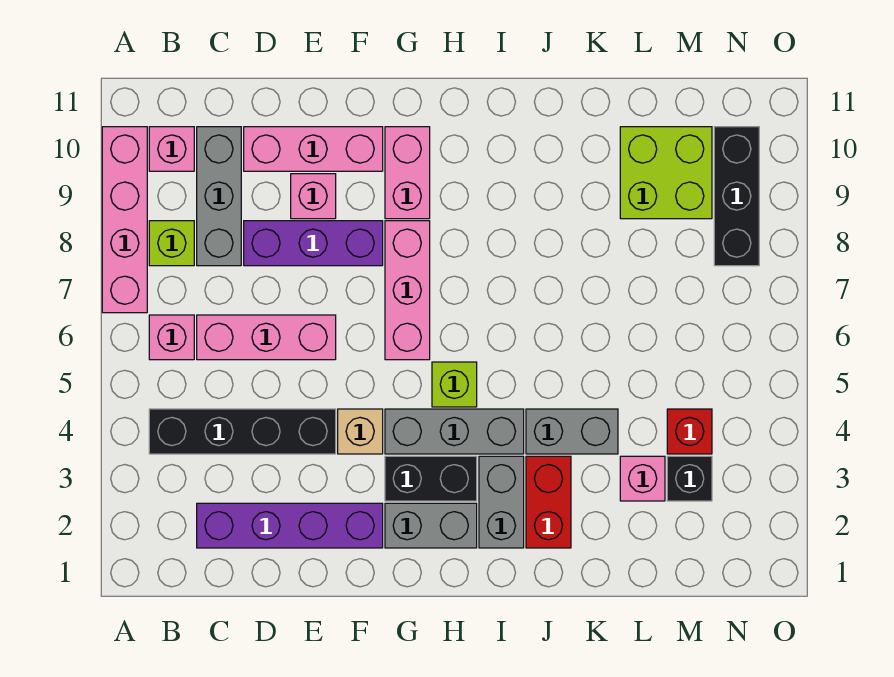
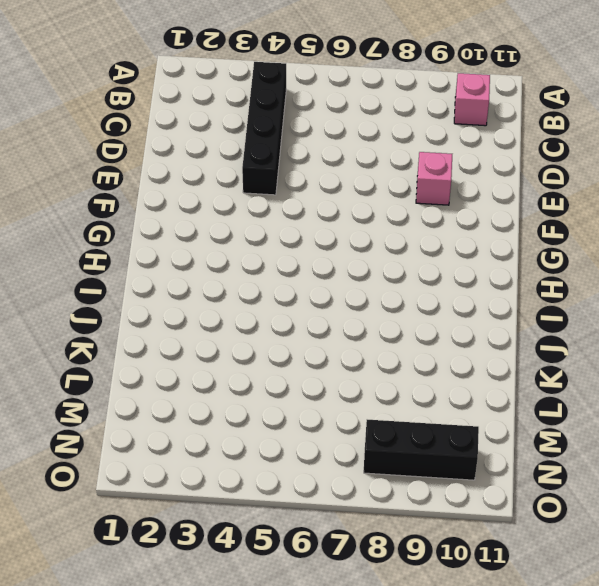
none -> pink 1x4 brick [102,127,147,313]
none -> pink 1x1 brick [149,315,194,360]
none -> lime 1x1 brick [149,221,194,266]

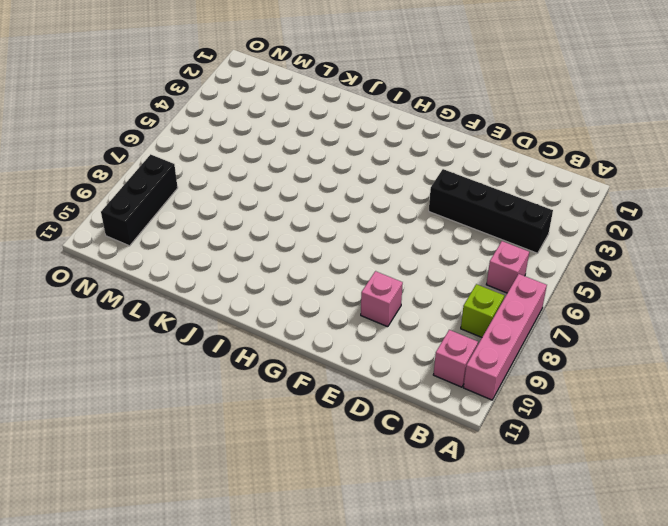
none -> purple 1x4 brick [197,503,383,548]
none -> pink 1x3 brick [197,315,336,360]
none -> grey 1x3 brick [197,127,241,266]

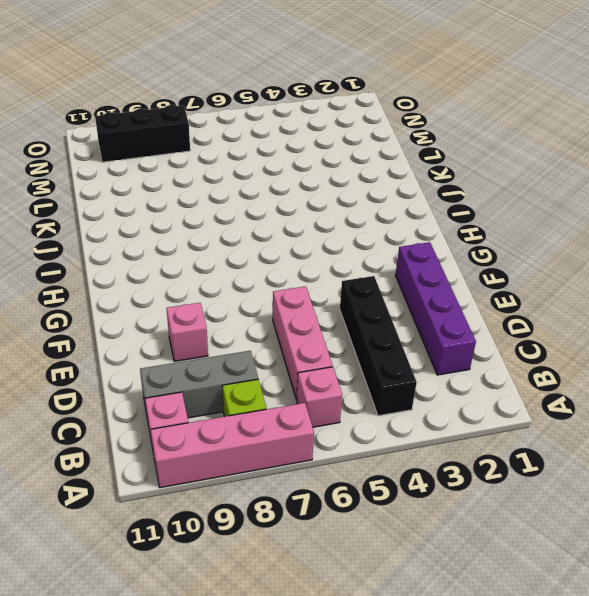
none -> purple 1x3 brick [244,221,383,266]
none -> pink 1x3 brick [244,127,383,171]
none -> tan 1x1 brick [338,409,383,454]

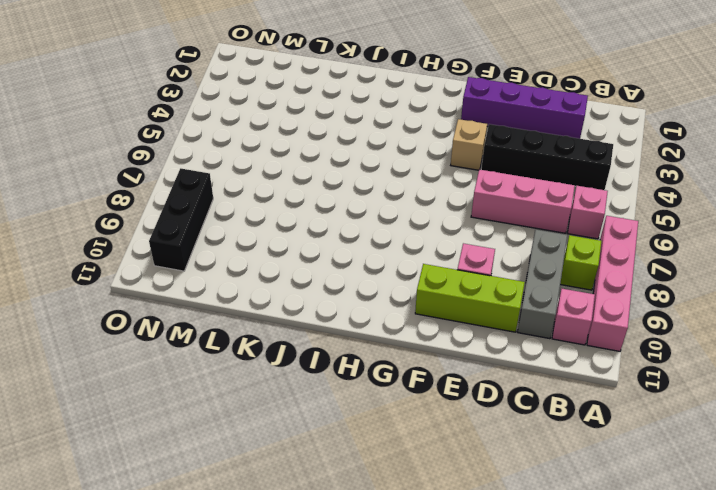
lime 1x3 brick [415,264,525,332] -> pink 1x3 brick [244,127,383,171]
none -> purple 1x3 brick [244,221,383,266]
none -> grey 1x2 brick [385,503,477,548]
none -> black 1x2 brick [385,456,477,501]

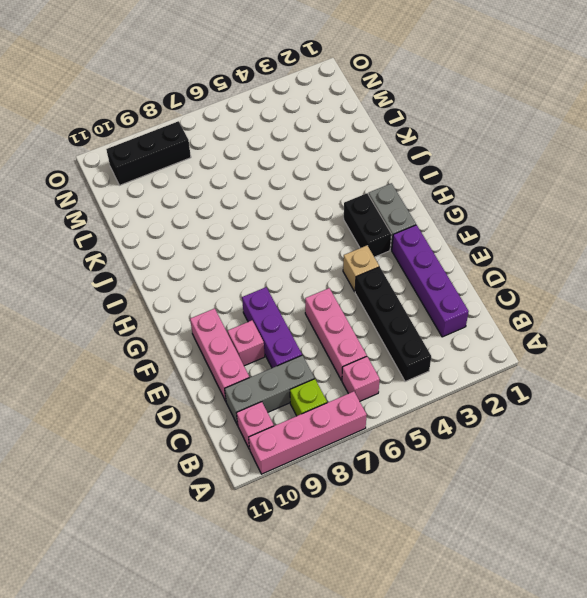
none -> grey 1x3 brick [385,409,524,454]
none -> pink 1x3 brick [385,221,430,360]
none -> pink 1x2 brick [385,127,430,219]

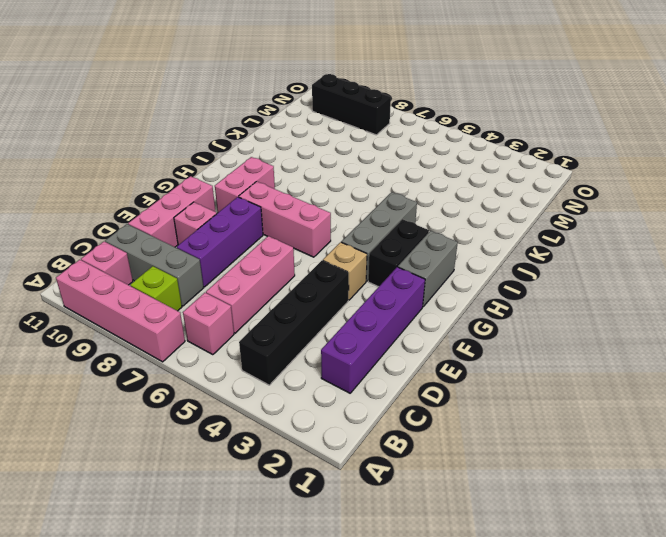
pink 1x2 brick [215,157,275,212] -> pink 1x2 brick turned to [385,127,430,219]
none -> lime 1x1 brick [432,362,477,407]
none -> grey 1x2 brick [479,456,524,548]
none -> red 1x2 brick [526,456,571,548]

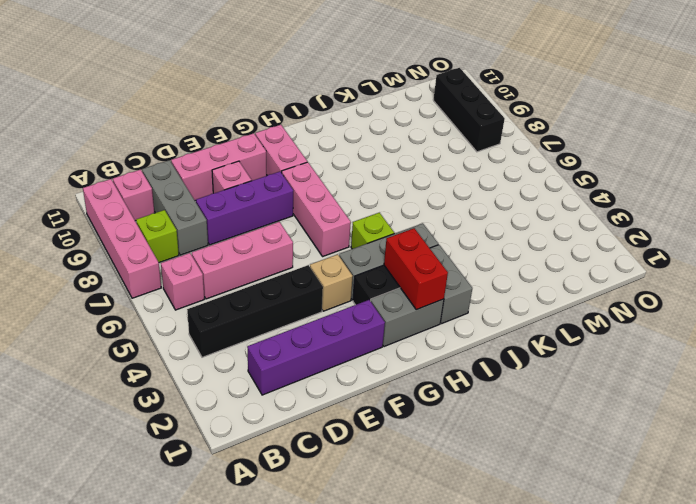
red 1x2 brick [384,228,448,310] -> red 1x2 brick moved to [526,456,571,548]
none -> grey 1x2 brick [526,409,618,454]
none -> pink 1x1 brick [620,456,665,501]
none -> lime 2x2 brick [620,127,712,219]

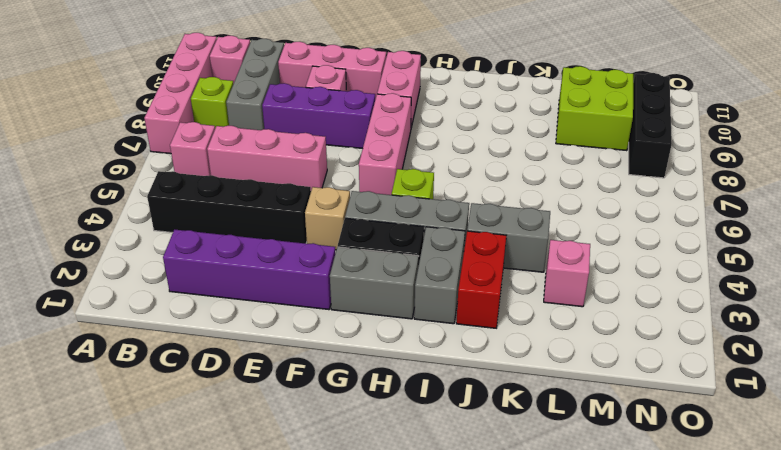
none -> black 1x1 brick [667,456,712,501]
none -> red 1x1 brick [667,409,712,454]

